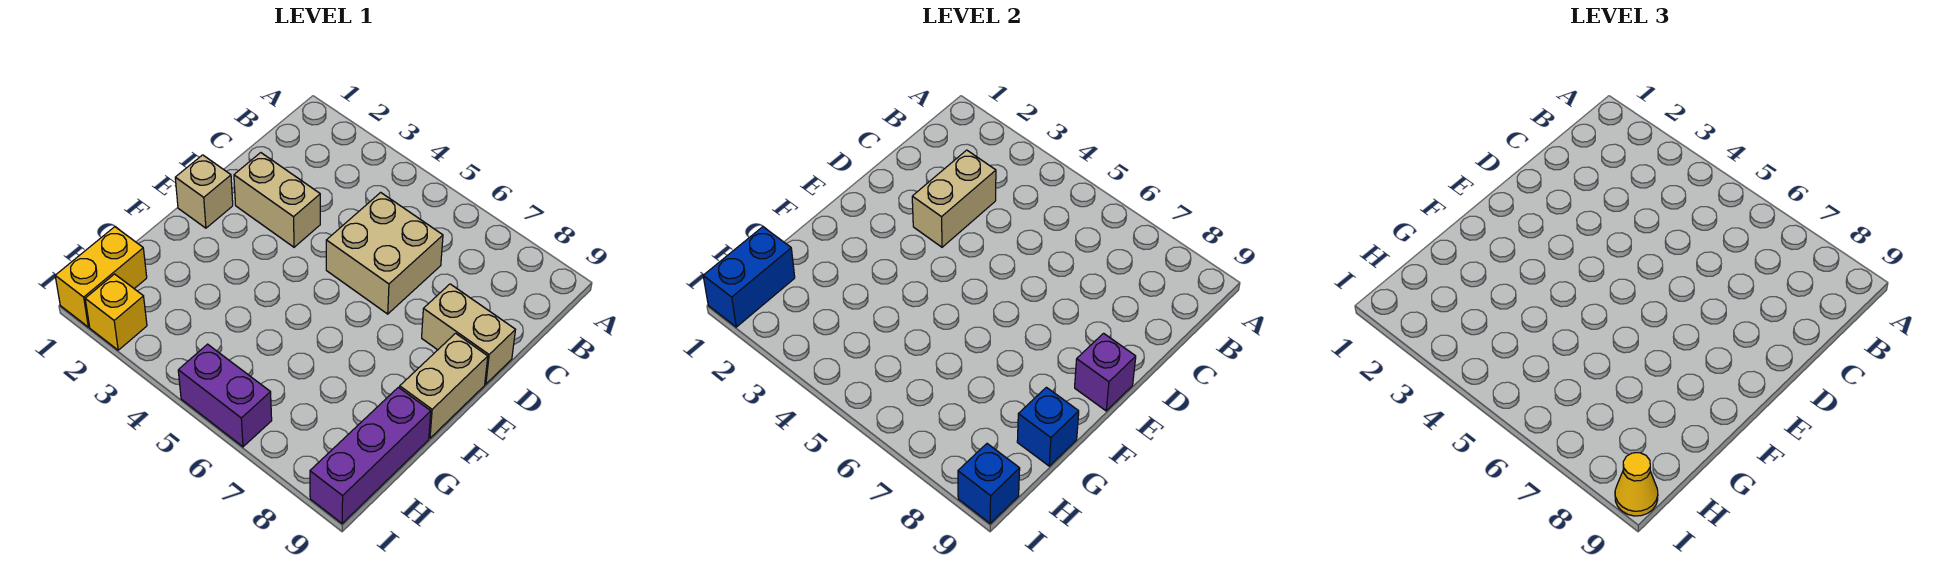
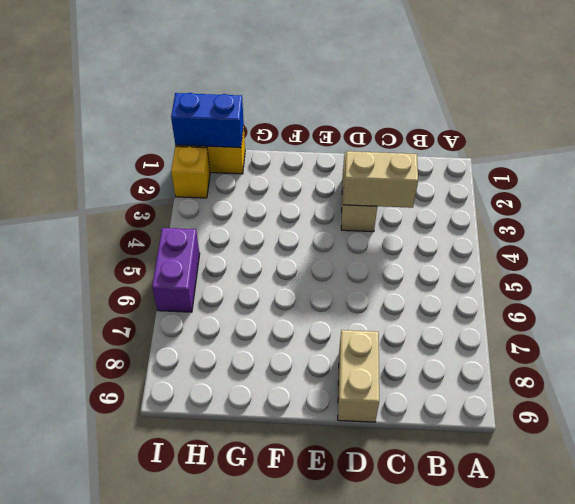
none -> tan 2x2 brick [326,192,443,314]
none -> tan 1x1 brick [175,155,233,228]
none -> tan 1x2 brick [400,333,488,438]

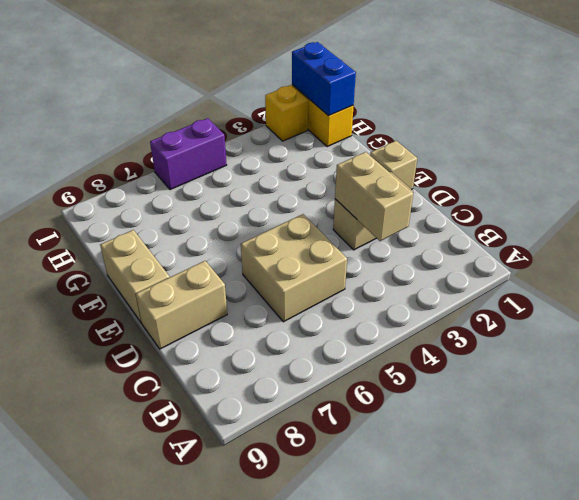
none -> purple 1x3 brick [310,387,431,523]
none -> purple 1x1 brick [1075,333,1136,411]
none -> blue 1x1 brick [1017,387,1079,466]

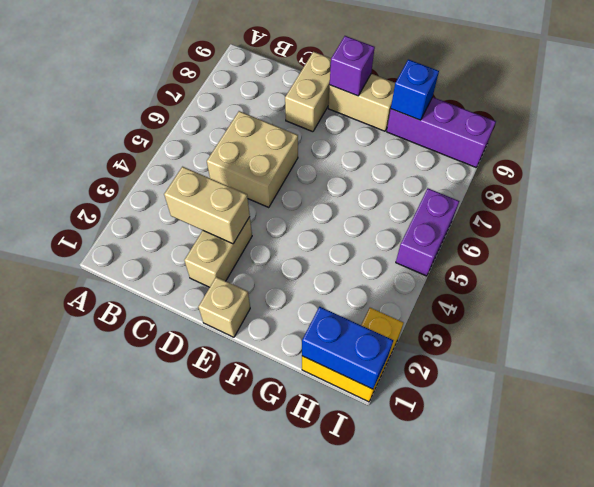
none -> blue 1x1 brick [958,444,1020,523]
none -> yellow 1x1 cone [1615,453,1658,516]

